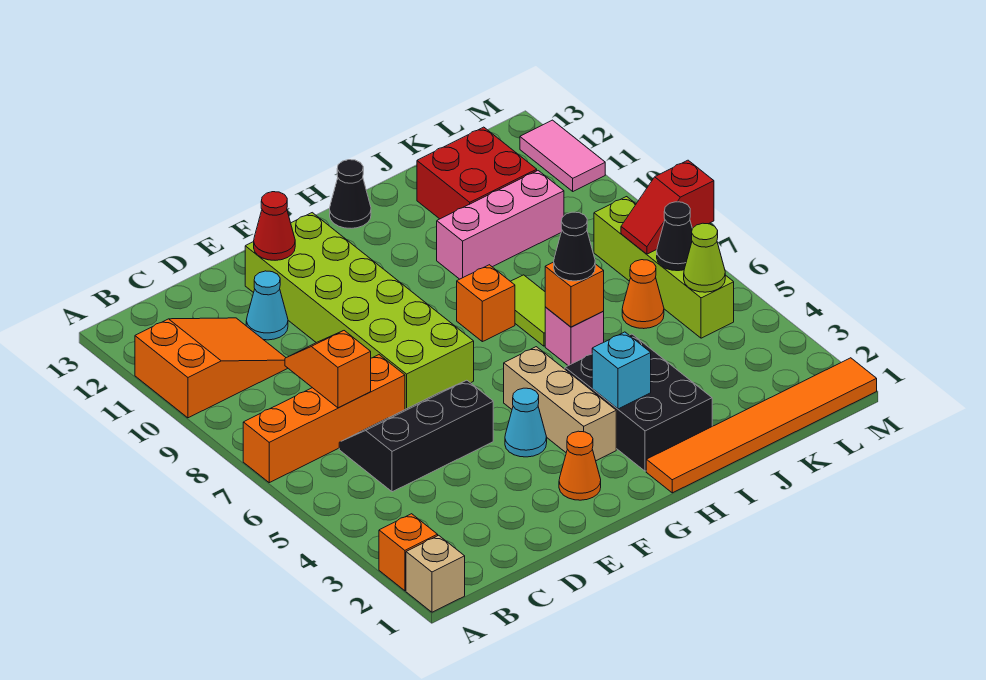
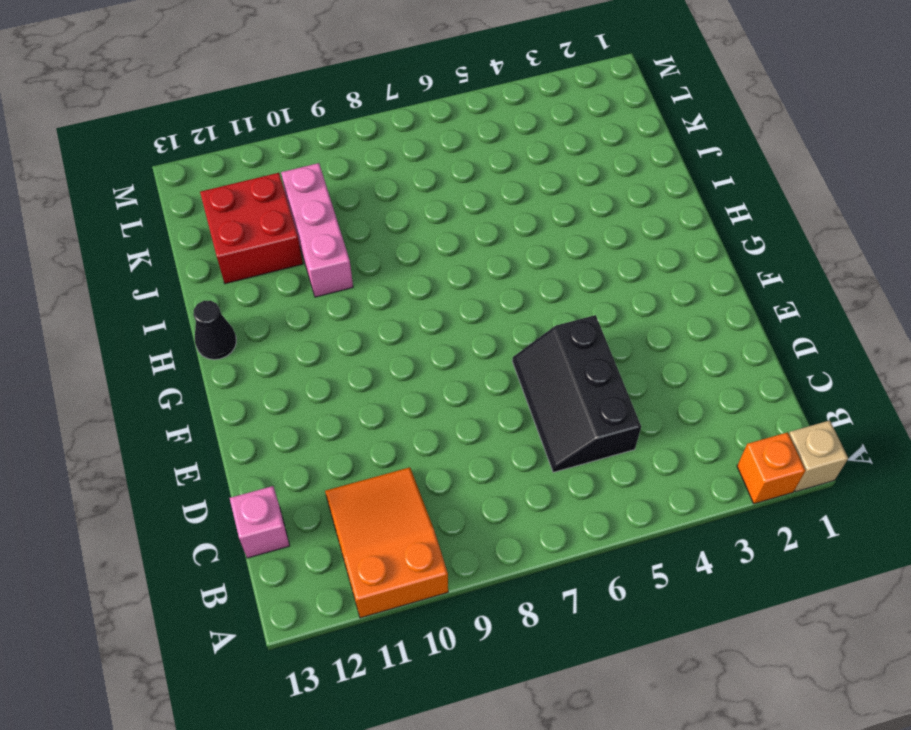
pink 1x1 brick [230,486,290,558] -> pink 1x1 brick moved to [545,307,604,366]
none -> orange 1x4 brick [243,355,405,483]
none -> cyan 1x1 cone [246,271,288,340]
none -> lime 2x6 brick [245,213,474,409]

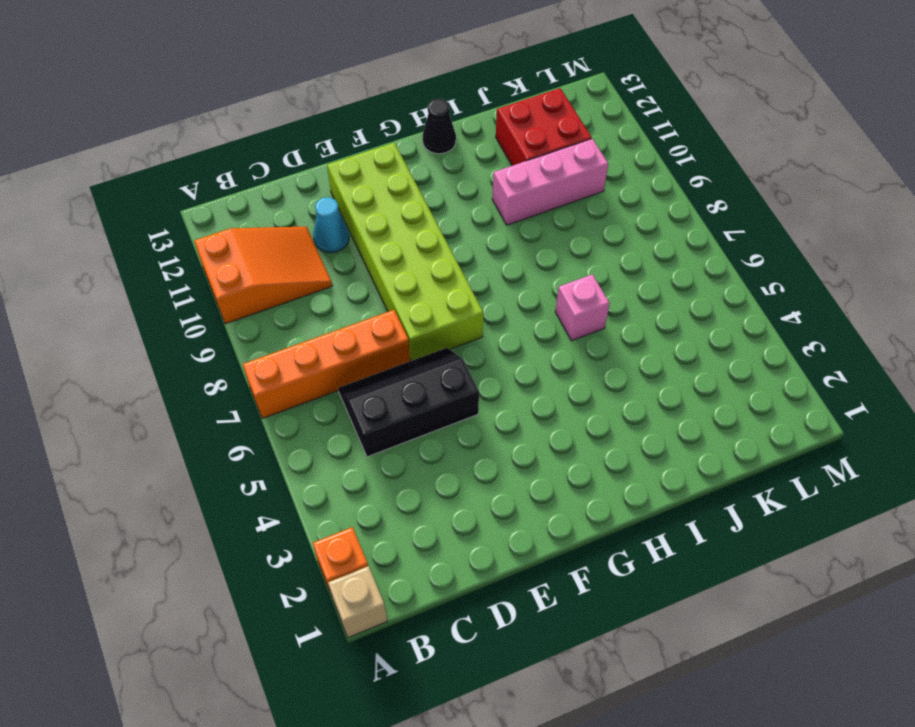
none -> orange 1x1 cone [559,431,601,500]
none -> cyan 1x1 cone [505,388,547,457]
none -> tan 1x3 brick [504,347,616,461]

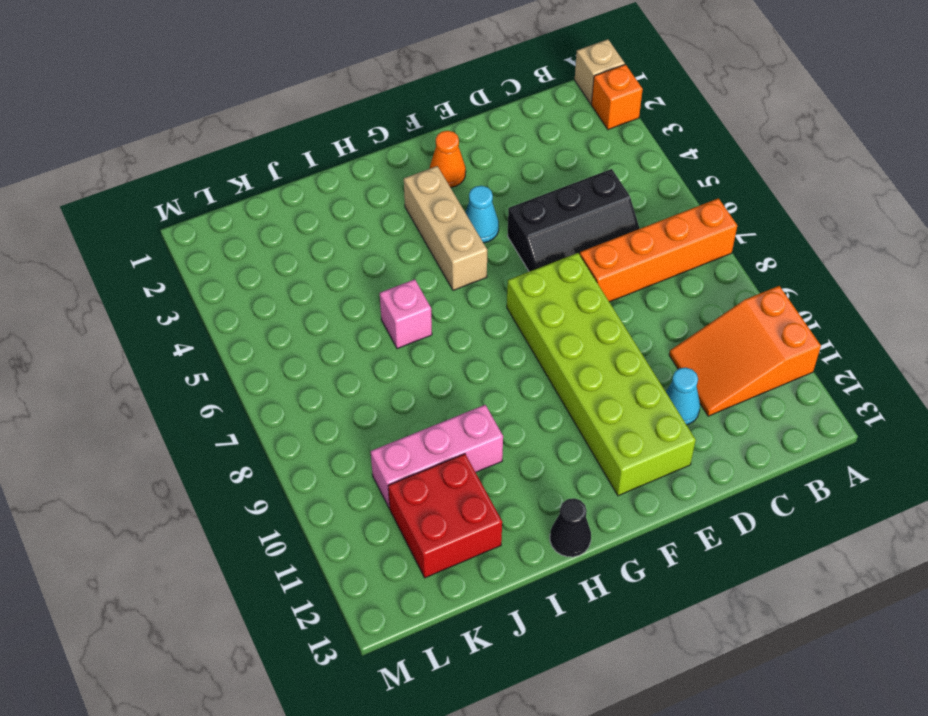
none -> orange 1x6 tile [646,358,877,493]
none -> black 2x3 brick [565,334,712,471]
none -> orange 1x1 brick [457,265,515,342]

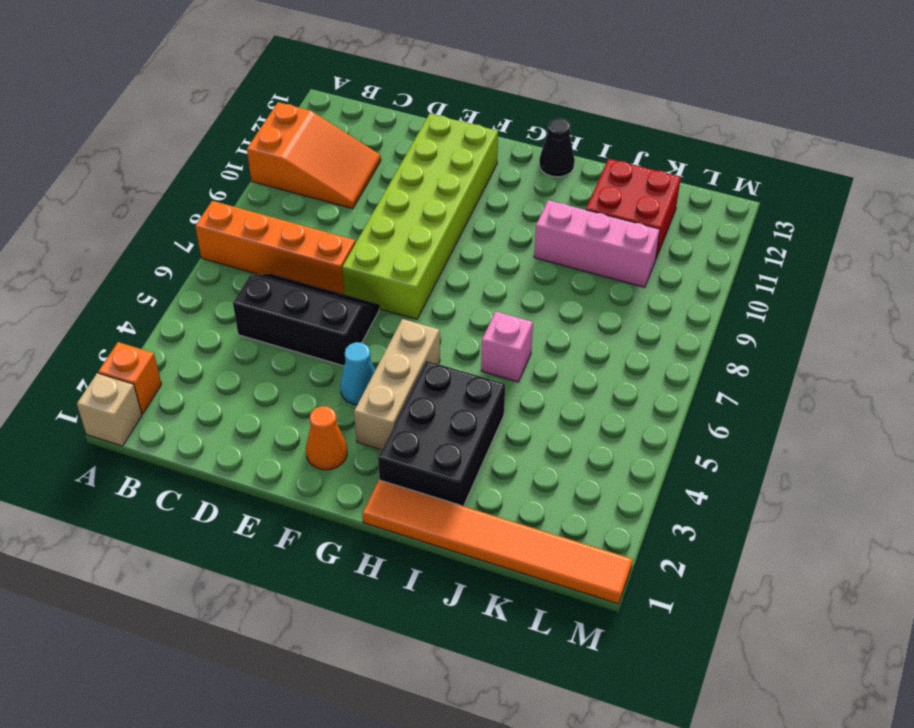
none -> cyan 1x1 cone [246,271,288,340]
none -> orange 1x1 brick [457,265,515,342]
none -> lime 1x2 tile [511,275,545,346]

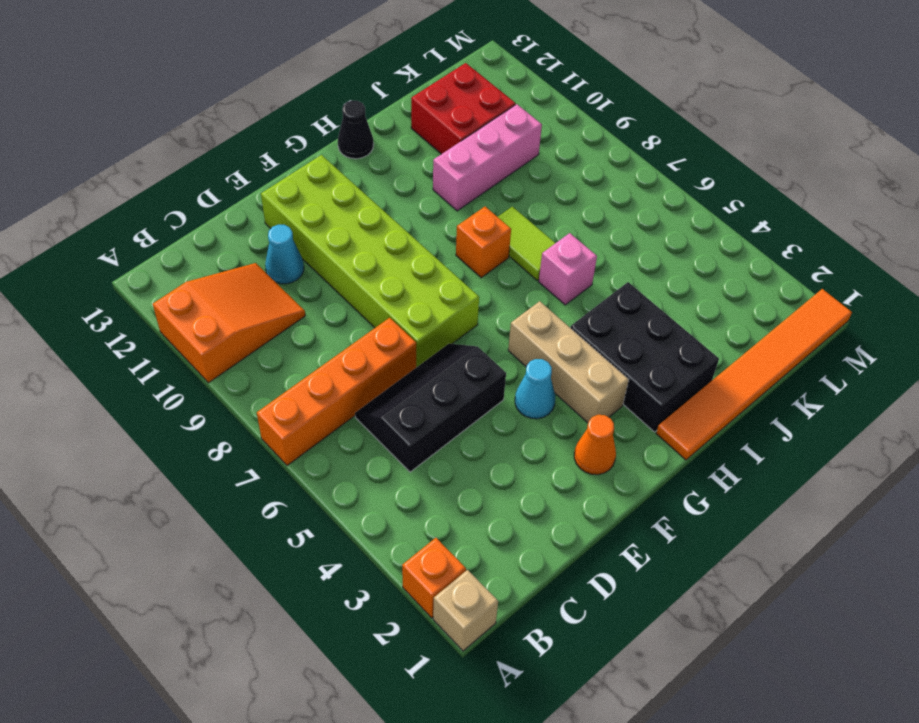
none -> orange 1x1 cone [622,260,664,329]
none -> lime 1x4 brick [594,197,734,338]
none -> pink 1x2 tile [520,120,605,191]

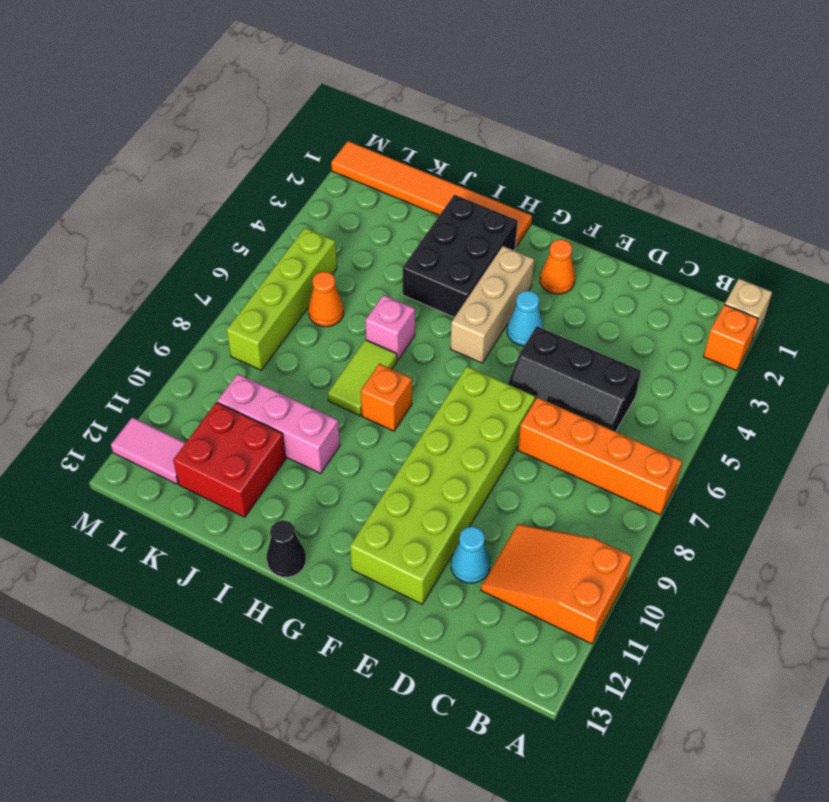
pink 1x2 tile [111,417,185,484] -> pink 1x2 tile turned to [520,120,605,191]
none -> orange 1x2 slope [285,331,371,408]
none -> red 1x1 cone [254,192,295,260]
none -> cyan 1x1 brick [592,332,651,409]

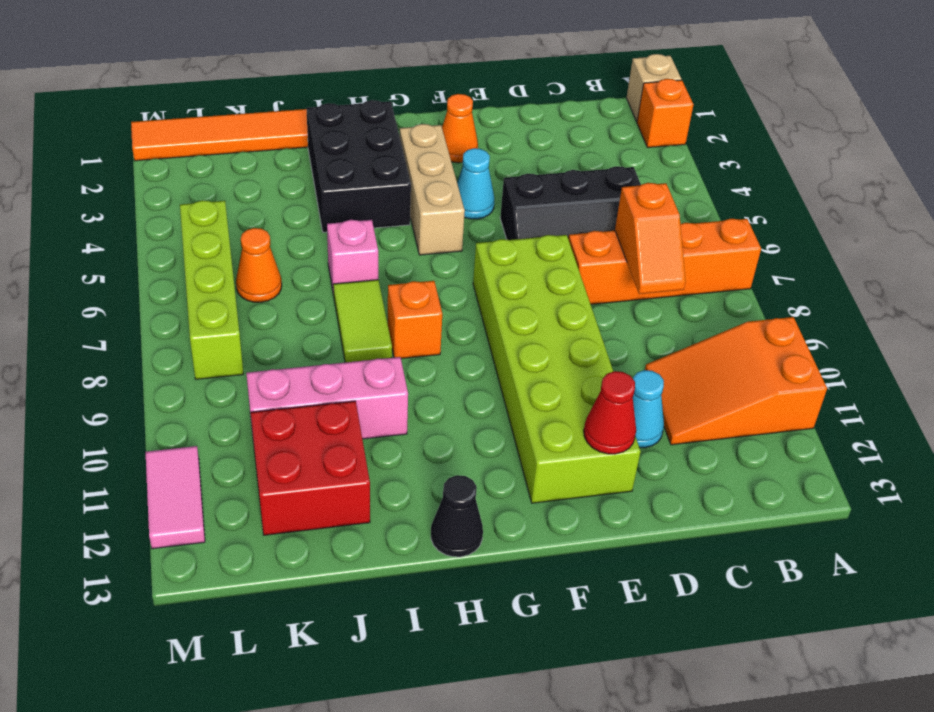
none -> cyan 1x1 brick [592,332,651,409]
none -> orange 1x1 brick [545,262,604,327]
none -> lime 1x1 cone [684,223,725,292]

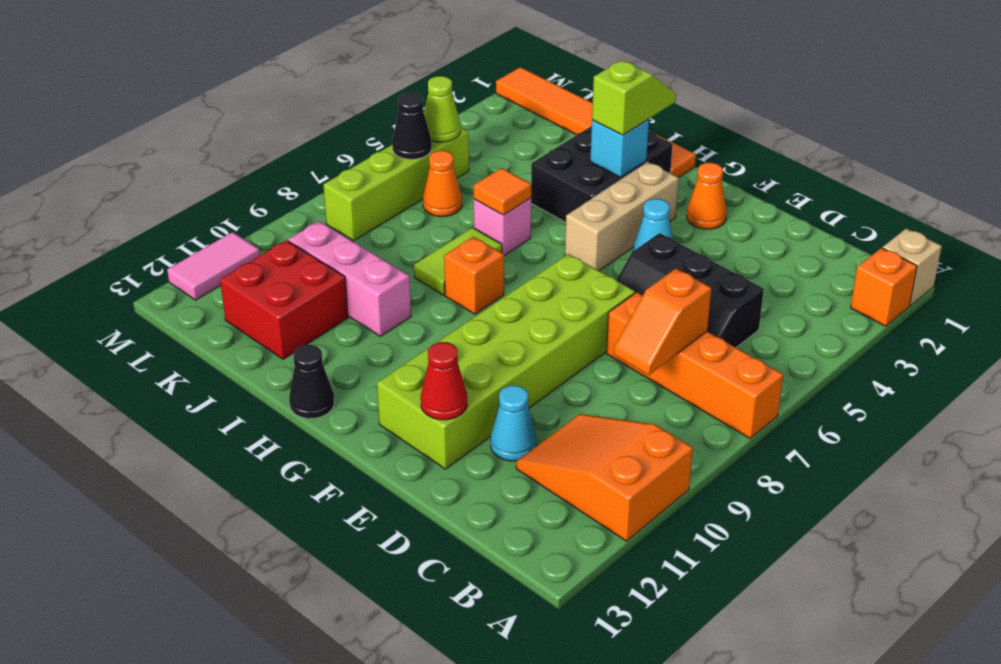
lime 1x2 slope [592,61,676,135] -> none
orange 1x1 tile [474,168,531,215] -> orange 1x1 brick [545,262,604,327]
none -> red 1x2 slope [621,160,714,254]
none -> black 1x1 cone [554,212,595,281]

